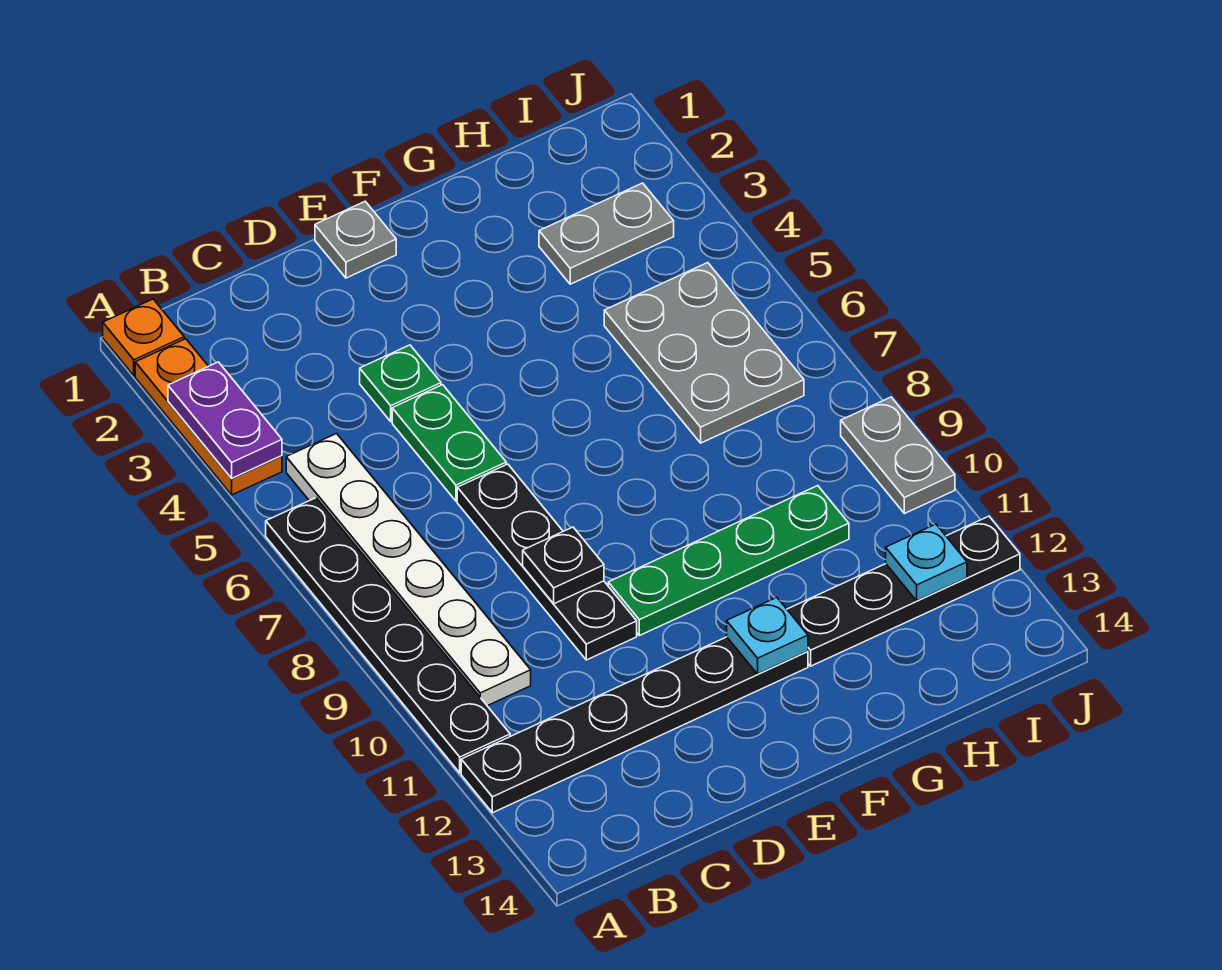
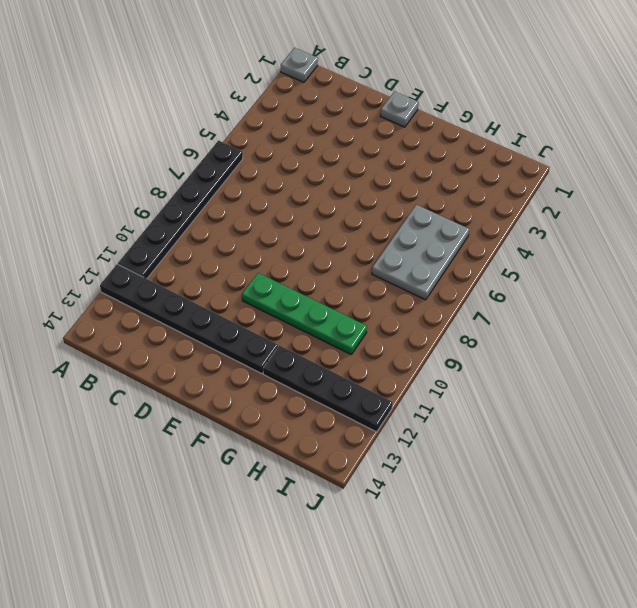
grey 1x1 plate [281,48,318,82] -> orange 1x1 plate [103,299,184,376]
none -> orange 1x3 plate [135,339,282,495]
none -> white 1x6 plate [286,434,531,706]
none -> green 1x1 plate [360,345,441,421]

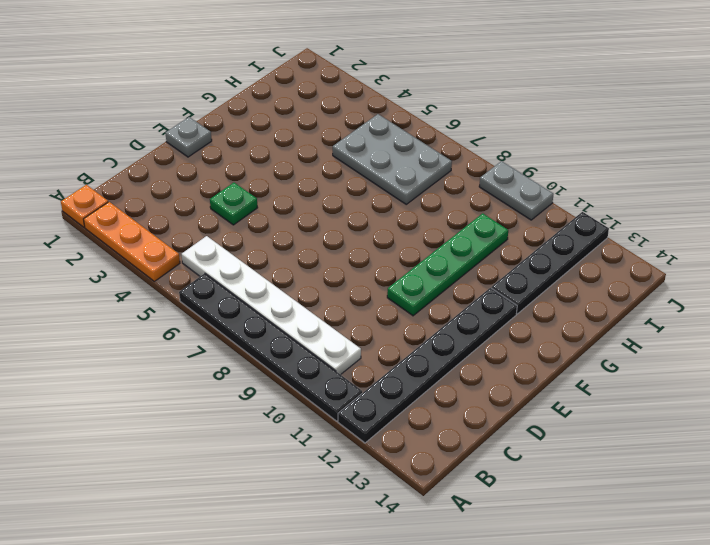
none -> green 1x2 plate [392,385,506,501]
none -> black 1x4 plate [457,464,637,660]
none -> grey 1x2 plate [539,183,674,284]

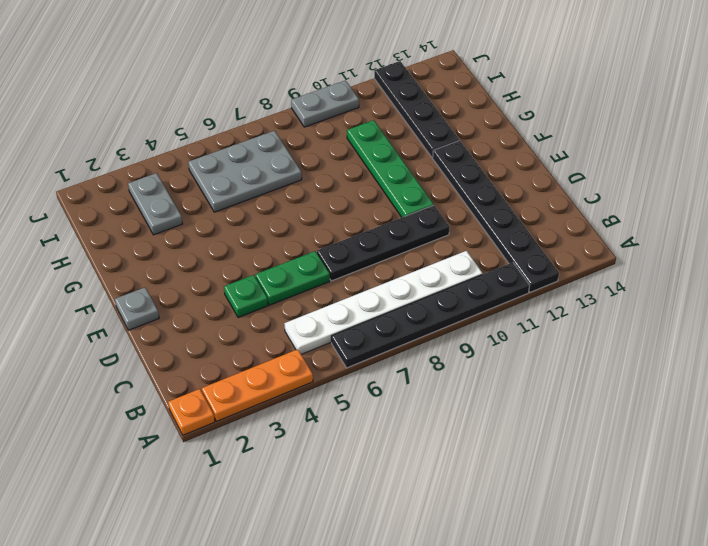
none -> purple 1x2 plate [168,362,282,478]
none -> black 1x1 plate [523,527,604,604]
none -> cyan 1x1 plate [727,597,808,674]

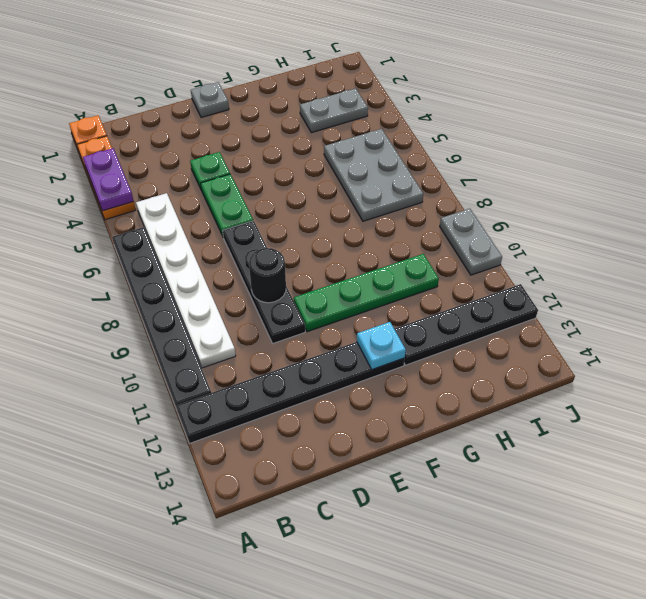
black 1x1 round brick [249,248,286,303] -> black 1x1 plate [523,527,604,604]
none -> cyan 1x1 plate [886,524,967,601]

